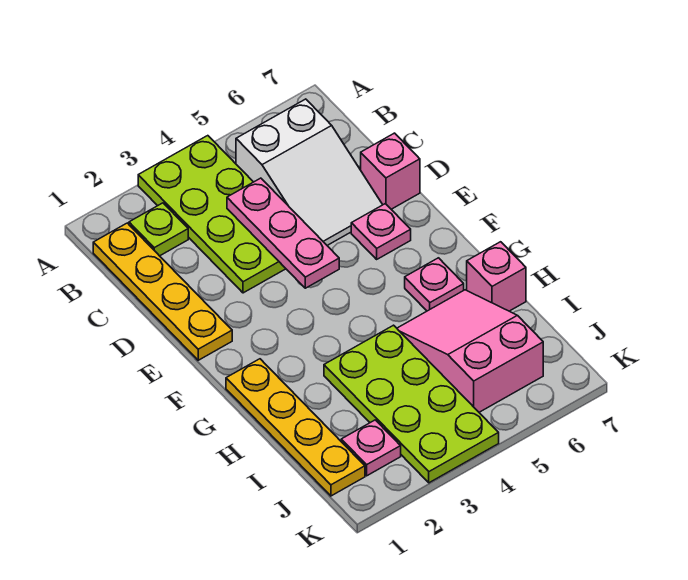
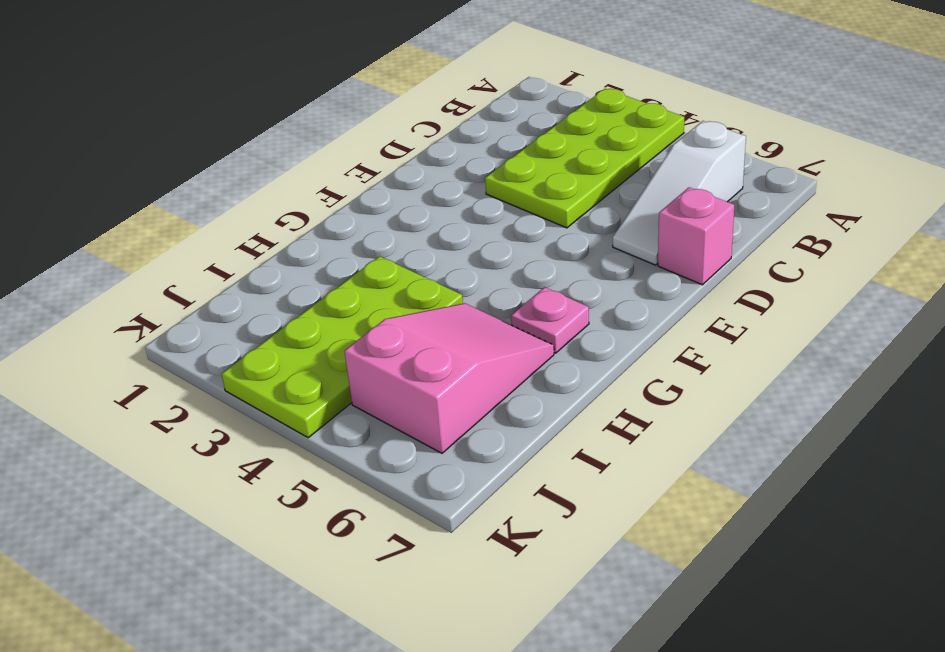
white 1x3 slope [613,121,746,265] -> white 2x3 slope [236,99,383,245]
none -> yellow 1x4 plate [93,223,232,360]
none -> lime 1x1 plate [129,203,188,256]
none -> pink 1x1 plate [351,204,411,259]

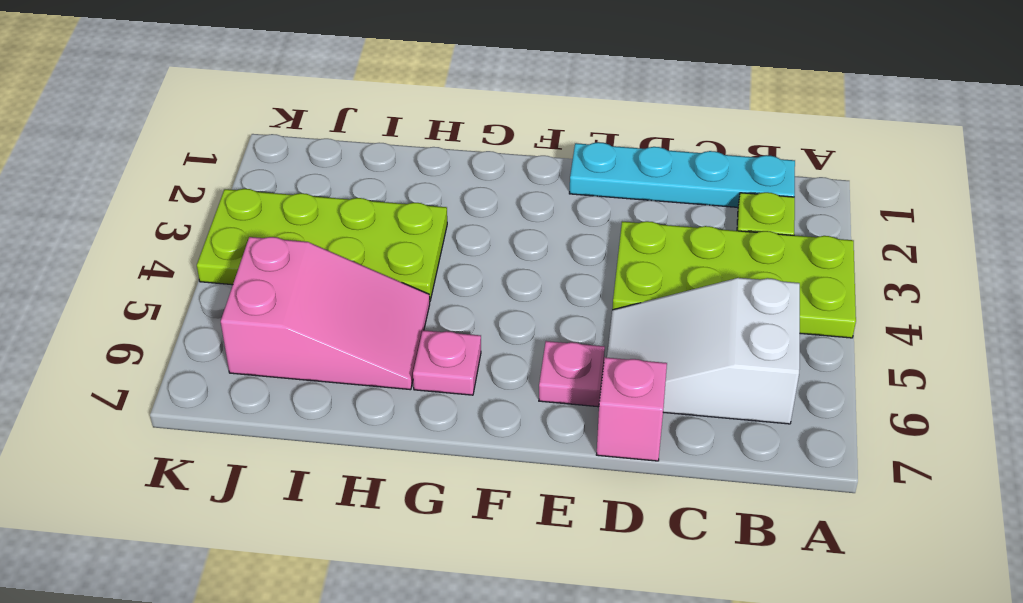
cyan 1x4 plate [569,142,795,207] -> yellow 1x4 plate [93,223,232,360]
none -> yellow 1x4 plate [226,359,365,496]
none -> pink 1x1 brick [467,242,526,311]
none -> pink 1x1 plate [341,420,401,476]

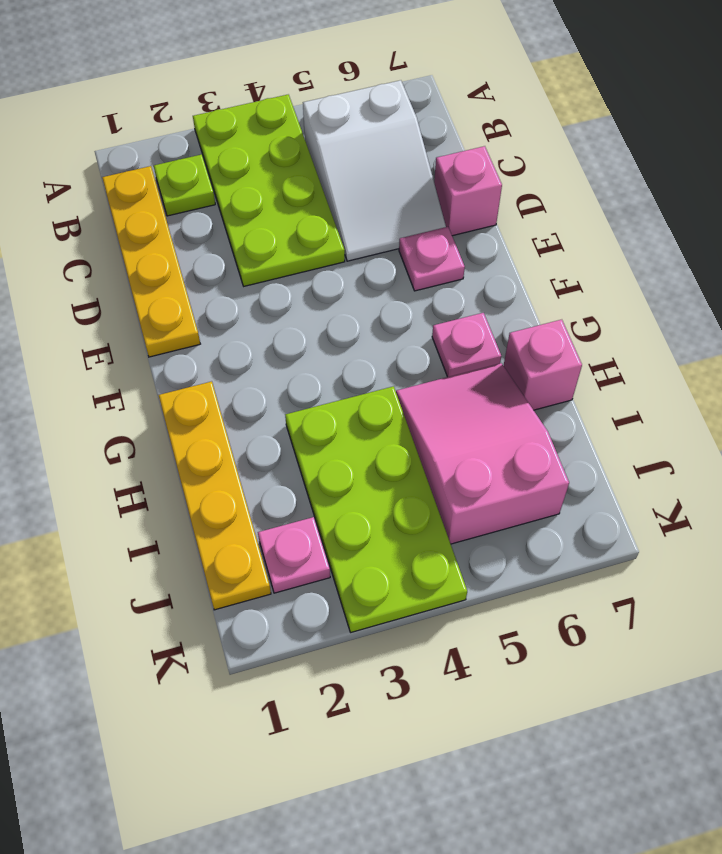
none -> pink 1x3 plate [227,178,339,288]

